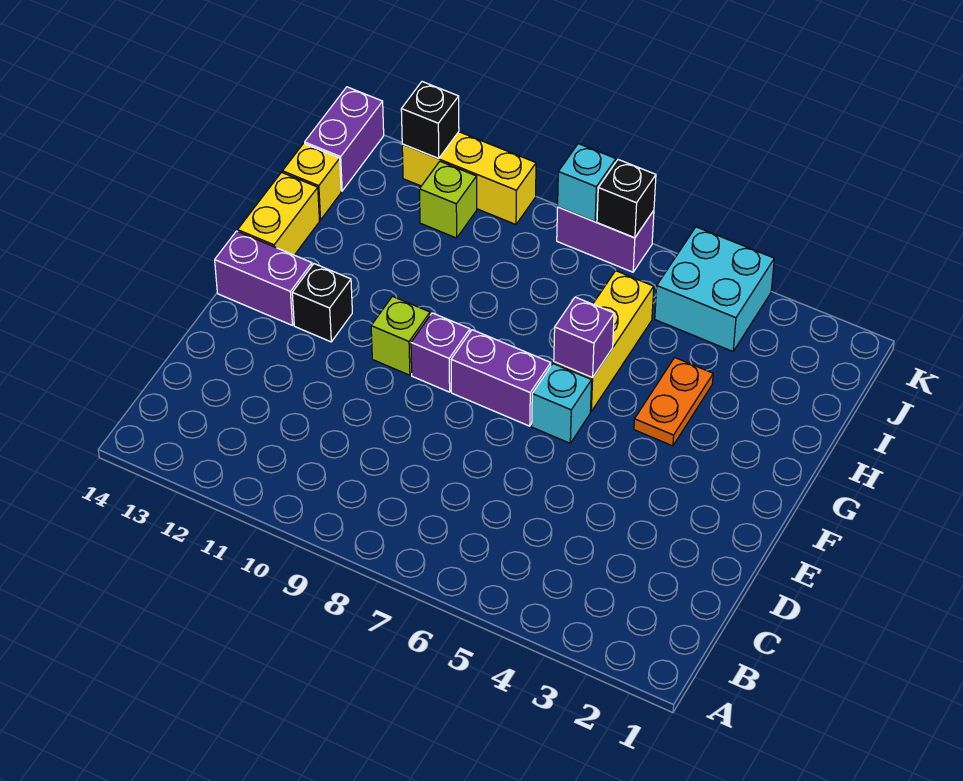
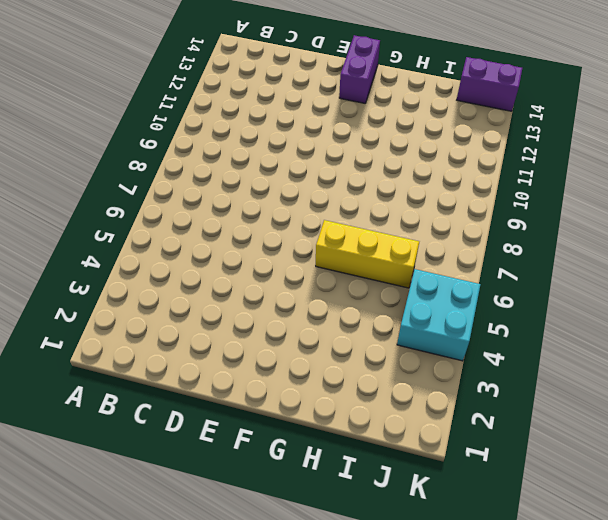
none -> cyan 1x1 brick [532,364,592,443]
none -> purple 1x2 brick [451,330,551,426]
none -> purple 1x1 brick [411,313,470,392]

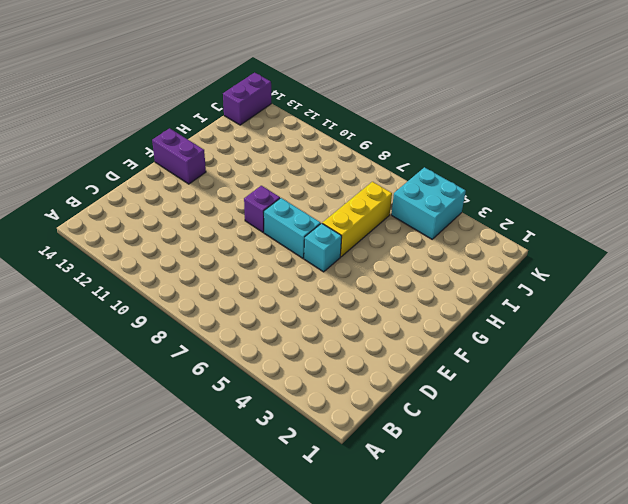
cyan 1x2 brick [264,198,321,258] -> purple 1x2 brick [451,330,551,426]
none -> lime 1x1 brick [371,296,430,375]
none -> black 1x1 brick [292,264,352,342]
none -> orange 1x2 plate [634,358,713,446]

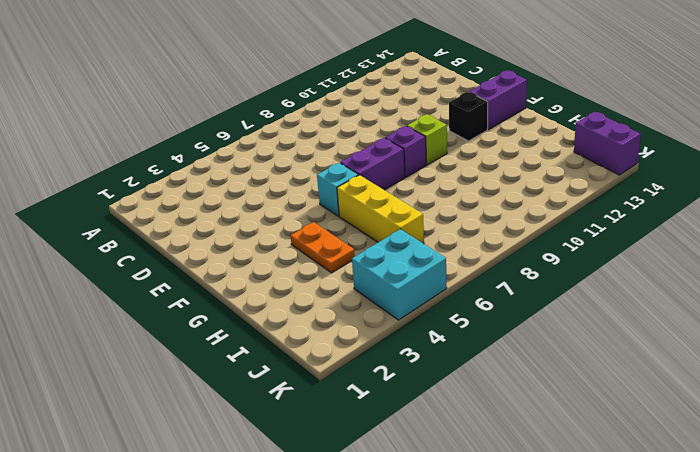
none -> yellow 1x2 brick [238,172,320,255]
none -> yellow 1x1 brick [282,144,341,220]
none -> lime 1x1 brick [419,161,477,238]

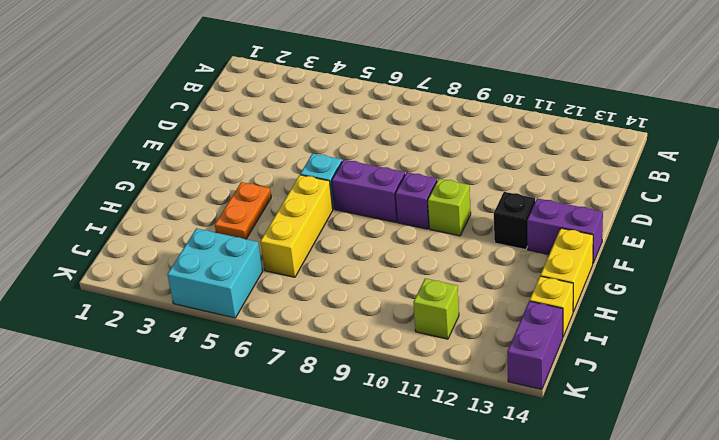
none -> purple 1x2 brick [557,207,654,272]
none -> yellow 1x3 brick [402,132,536,225]
none -> purple 1x1 brick [554,297,614,378]

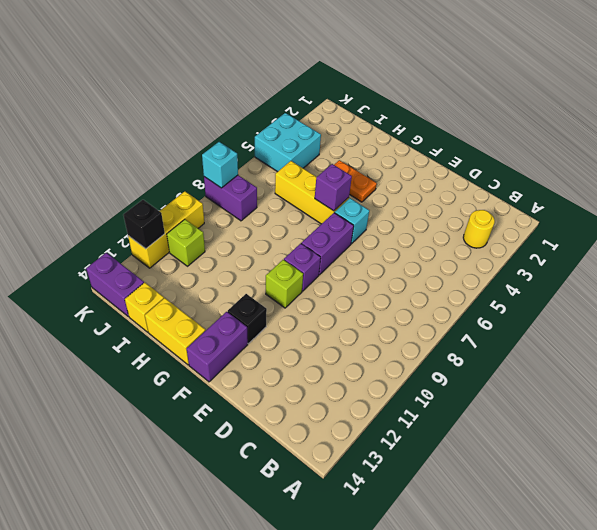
yellow 1x1 round brick [463,210,495,248] -> none
purple 1x2 brick [204,175,257,221] -> purple 1x2 brick turned to [557,207,654,272]
none -> black 1x1 brick [597,160,656,238]

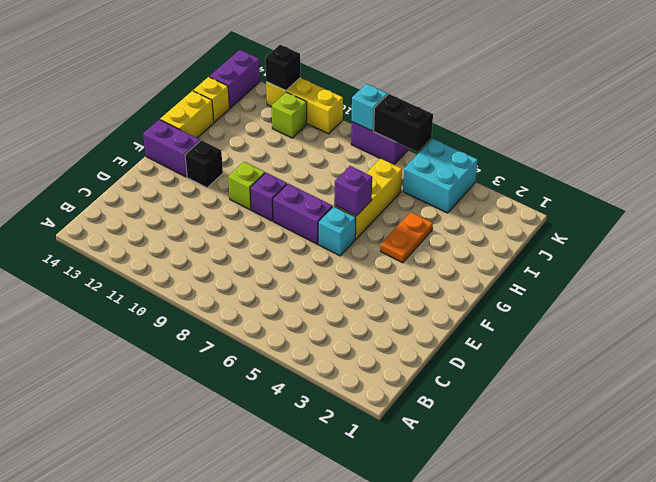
black 1x2 brick [374,94,433,152] -> black 1x1 brick [597,160,656,238]

